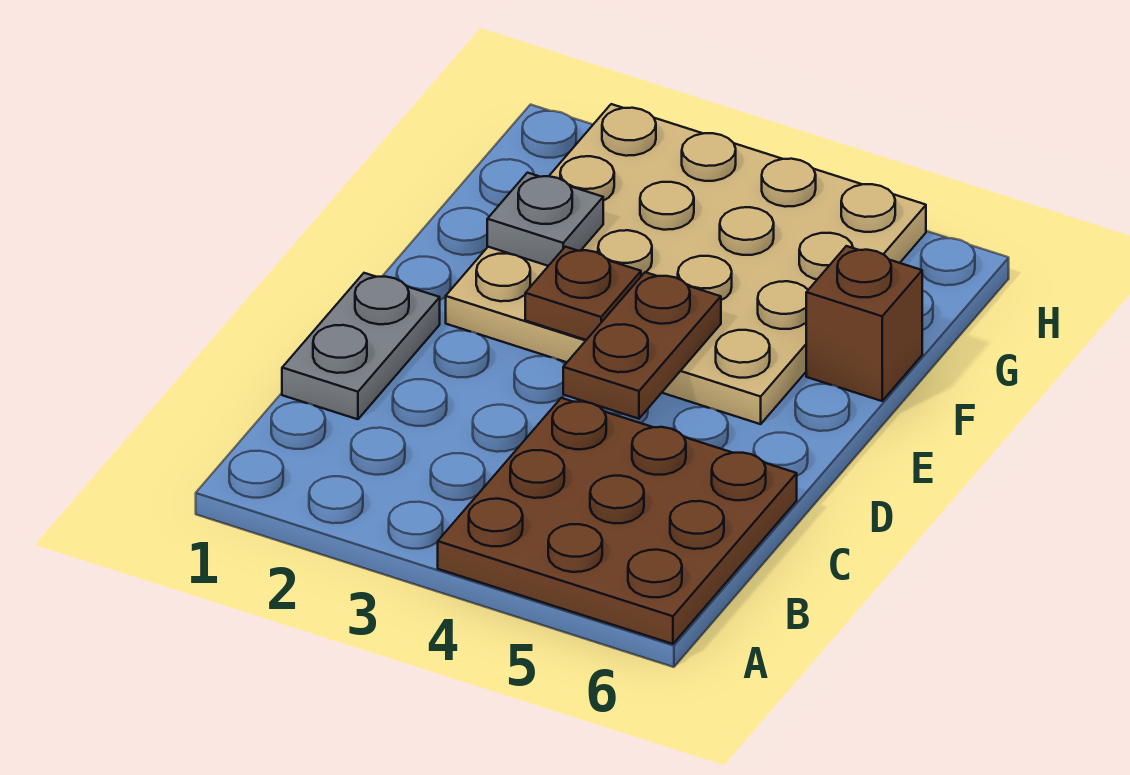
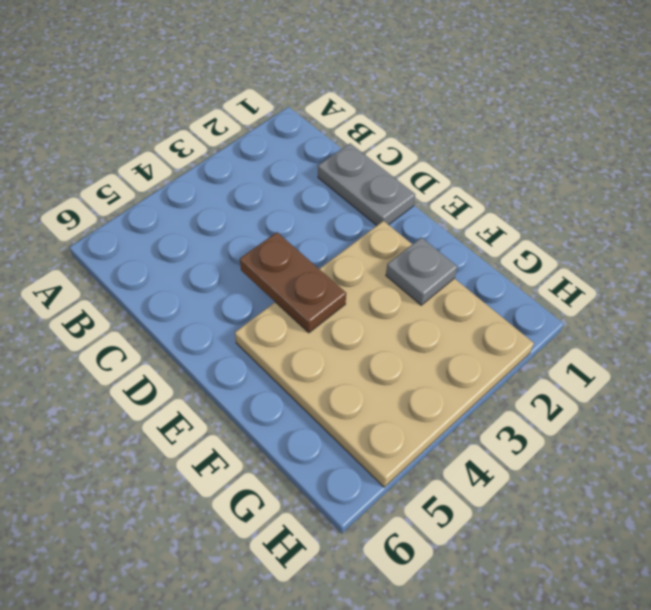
none -> brown 3x3 plate [438,398,797,644]
none -> brown 1x1 brick [806,246,922,401]

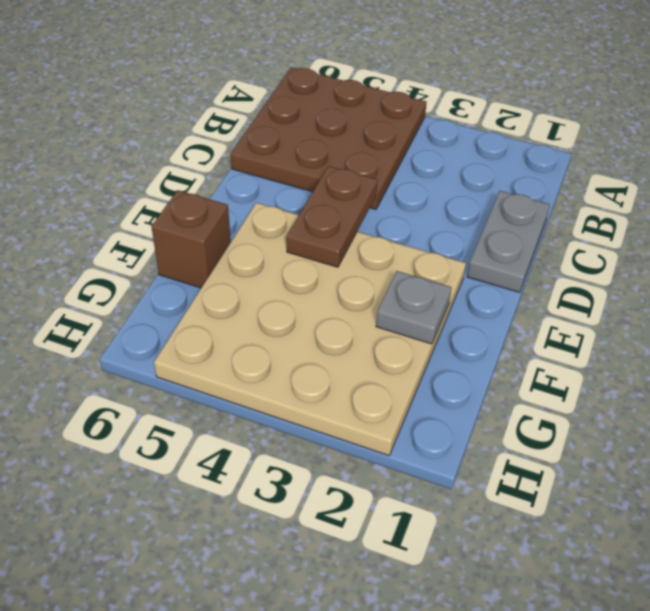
none -> brown 1x1 plate [525,247,641,340]

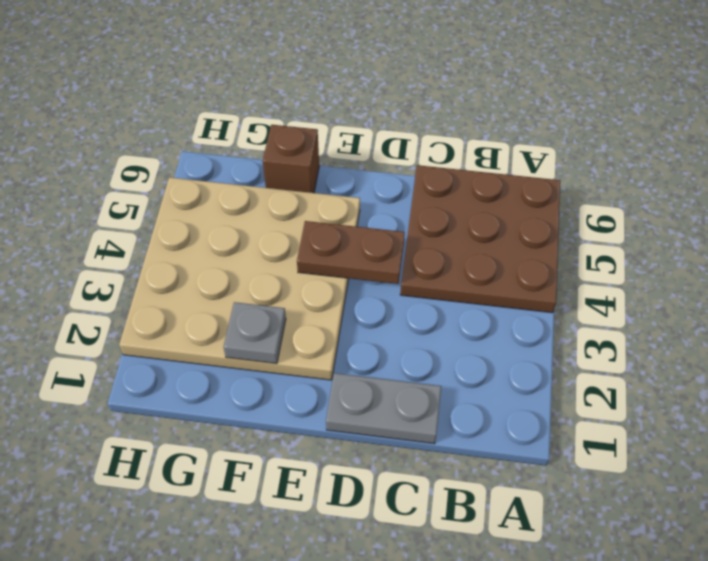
none -> brown 1x1 plate [525,247,641,340]

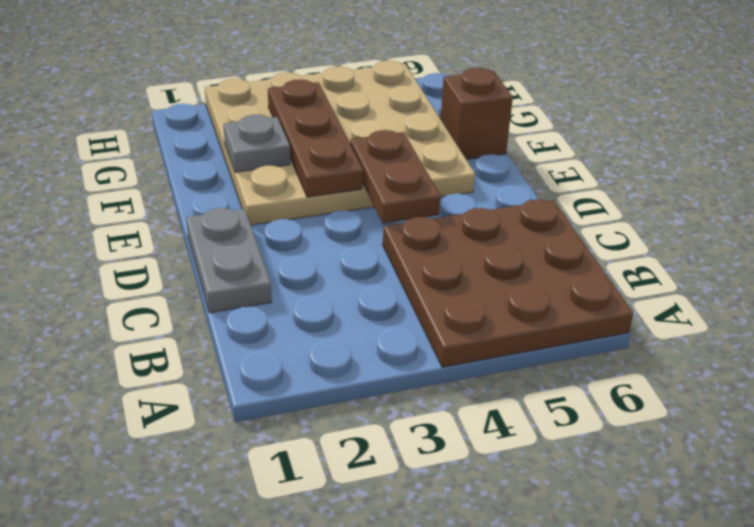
brown 1x3 plate [268,80,363,197] -> brown 1x1 plate [525,247,641,340]

